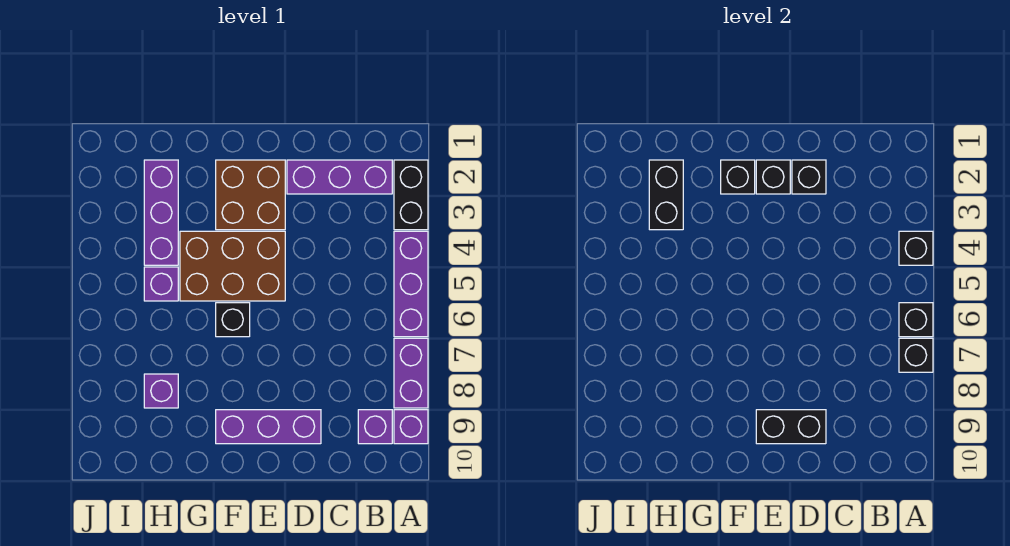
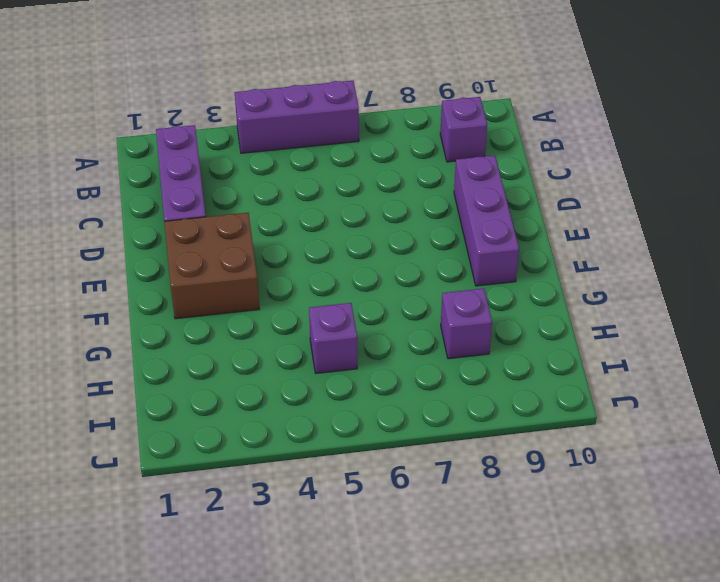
none -> black 1x2 brick [394,160,428,230]
none -> purple 1x2 brick [394,338,428,408]
none -> purple 1x1 brick [394,410,428,444]

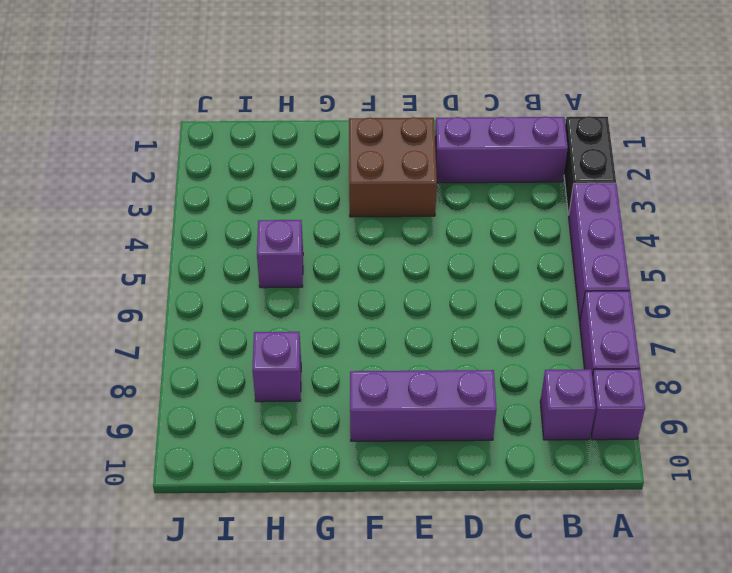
none -> brown 2x3 brick [180,231,285,301]
none -> black 1x1 brick [216,303,250,337]
none -> purple 1x3 brick [144,160,178,265]

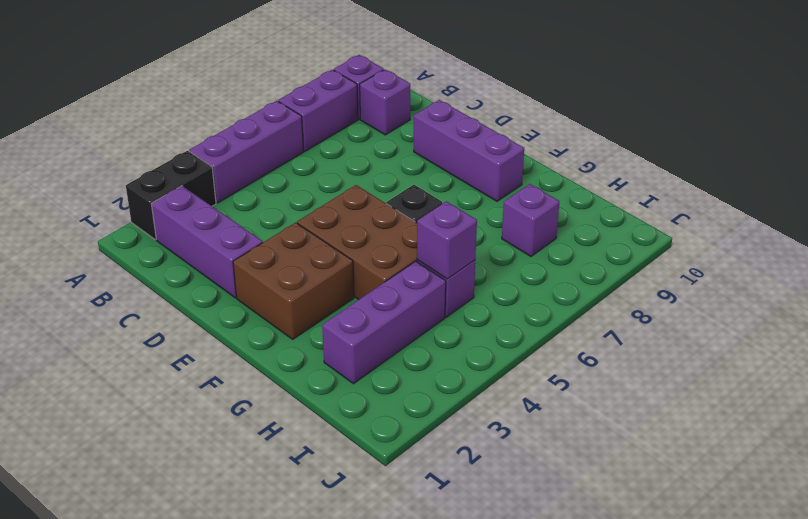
purple 1x1 brick [417,201,477,279] -> none
none -> black 1x1 brick [899,231,933,265]
none -> black 1x1 brick [899,303,933,337]
none -> black 1x1 brick [899,338,933,372]

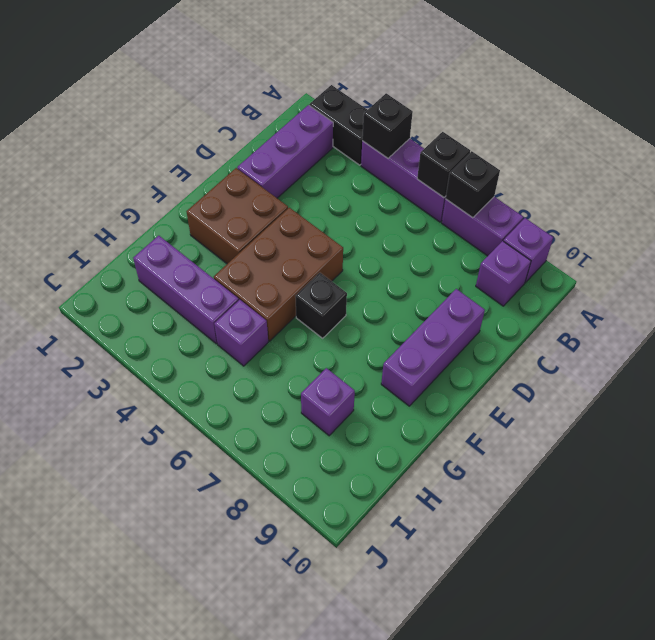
none -> black 1x1 brick [792,160,826,194]
none -> black 1x2 brick [756,410,826,444]
none -> black 1x1 brick [756,160,790,194]

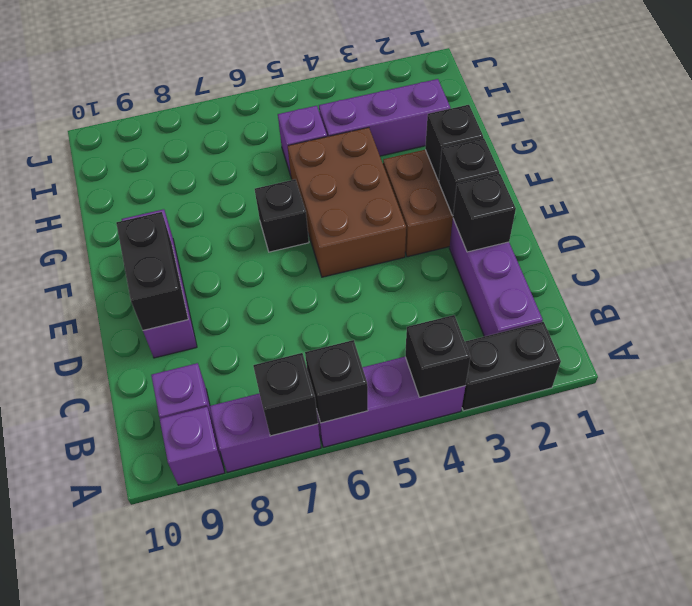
none -> purple 1x1 brick [144,374,178,408]
none -> black 1x2 brick [649,160,683,230]

